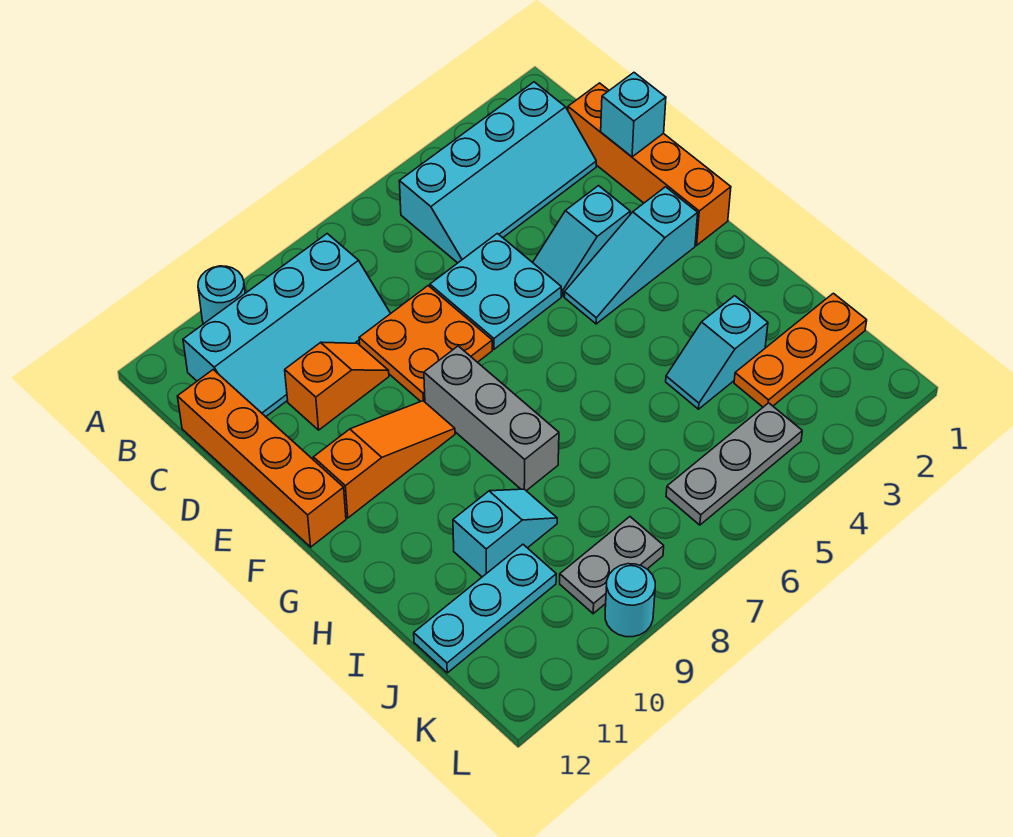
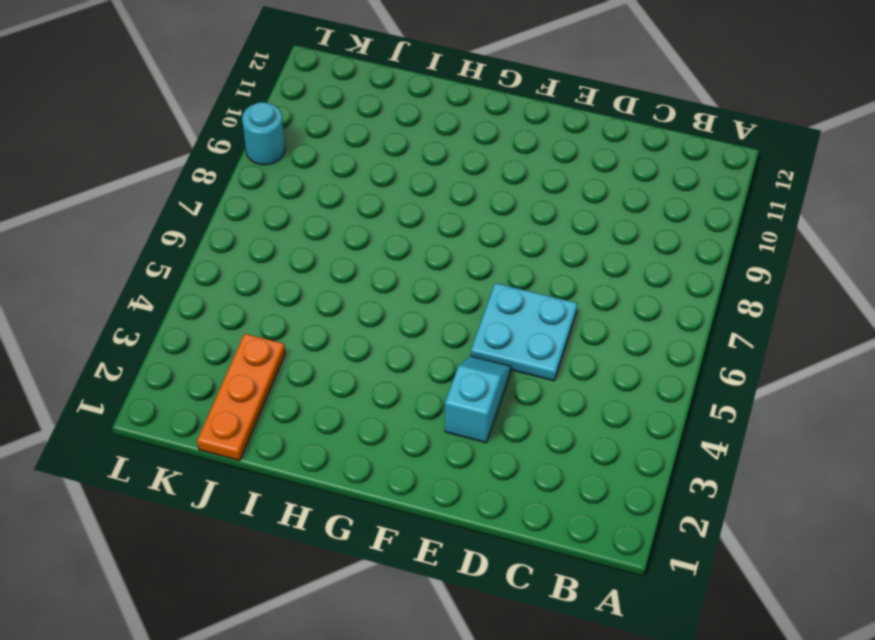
none -> cyan 1x1 round brick [198,266,245,324]
none -> cyan 2x4 slope [399,82,596,263]
none -> cyan 2x4 slope [183,234,391,417]

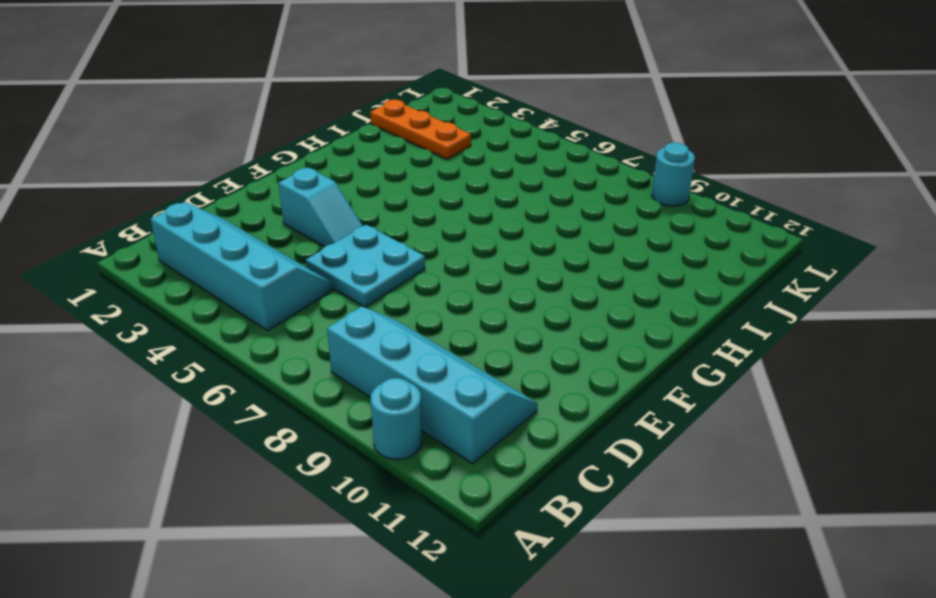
none -> orange 1x4 brick [568,83,731,245]
none -> orange 1x4 brick [177,370,346,547]
none -> orange 2x2 plate [359,286,492,402]

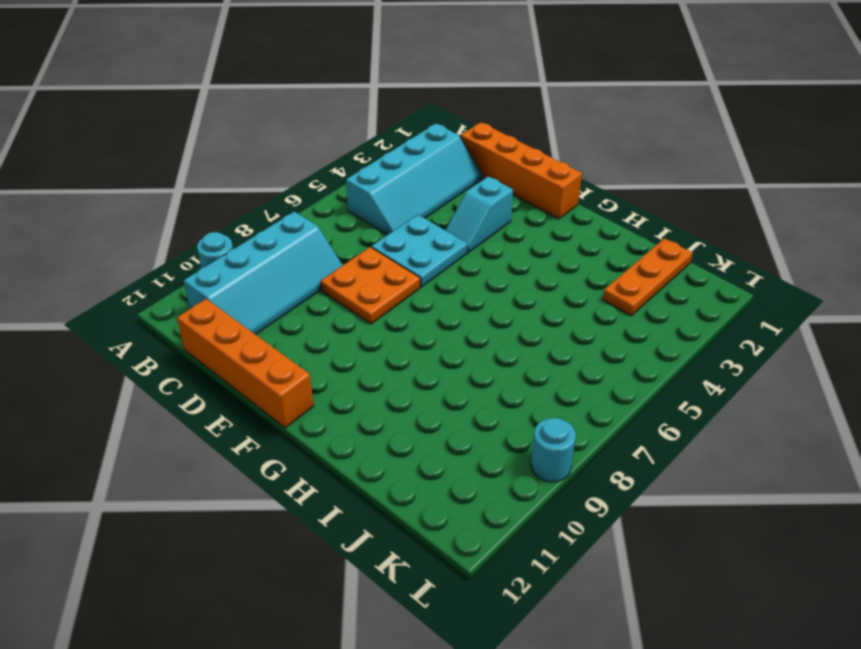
none -> orange 1x2 slope [285,342,389,430]
none -> cyan 1x3 slope [564,187,698,324]
none -> grey 1x3 brick [424,346,559,491]

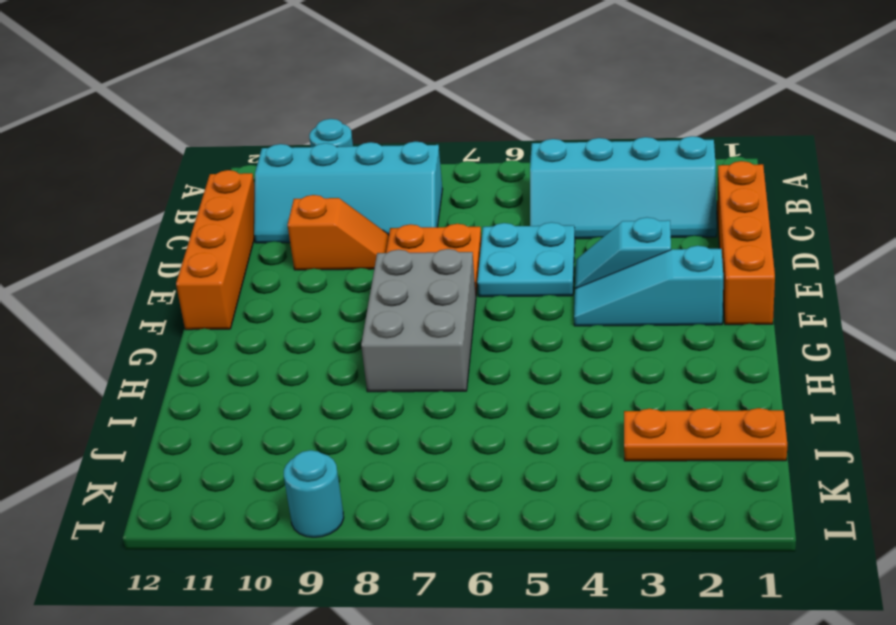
grey 2x3 brick [361,249,476,392] -> grey 1x3 brick [424,346,559,491]
none -> orange 1x3 slope [313,401,455,518]
none -> cyan 1x2 slope [666,296,768,409]
none -> cyan 1x2 slope [453,489,557,577]

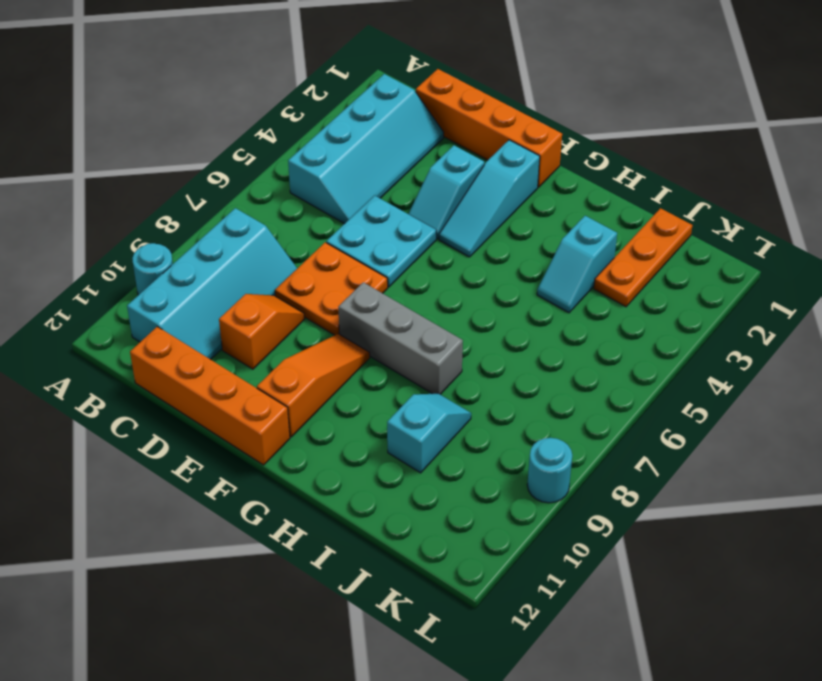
none -> cyan 1x3 plate [414,544,556,673]
none -> grey 1x3 plate [666,403,802,525]
none -> grey 1x2 plate [560,517,664,614]

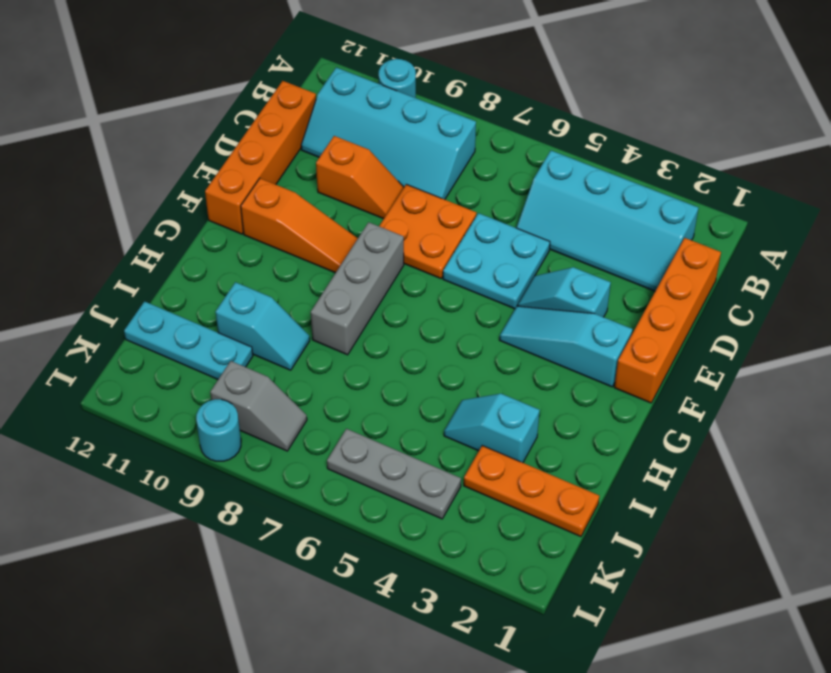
grey 1x2 slope [210,361,307,451] -> grey 1x2 plate [560,517,664,614]
none -> cyan 1x1 brick [601,73,666,157]

